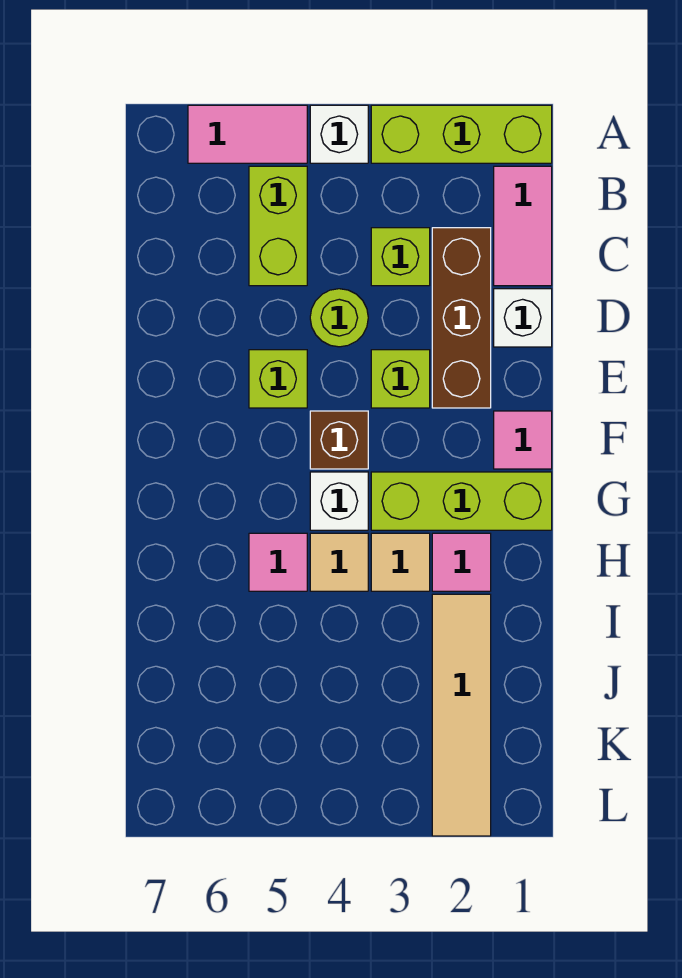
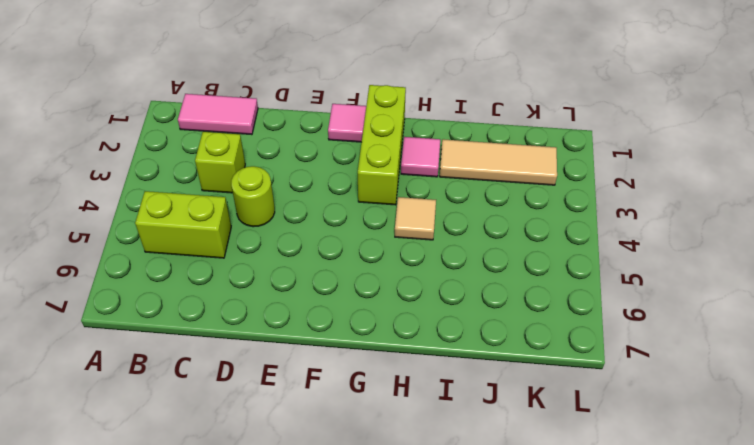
tan 1x3 tile [440,139,557,185] -> tan 1x4 tile [432,594,491,836]
none -> lime 1x3 brick [371,105,552,163]
none -> white 1x1 brick [310,105,368,163]
none -> pink 1x2 tile [188,105,307,163]

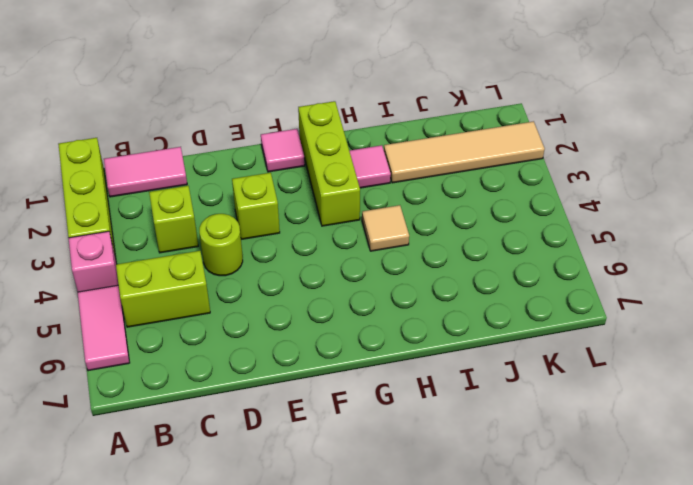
pink 1x1 brick [68,231,119,292] -> white 1x1 brick [310,105,368,163]
none -> brown 1x3 brick [432,228,491,408]
none -> white 1x1 brick [494,289,552,347]
none -> lime 1x1 brick [249,350,307,408]

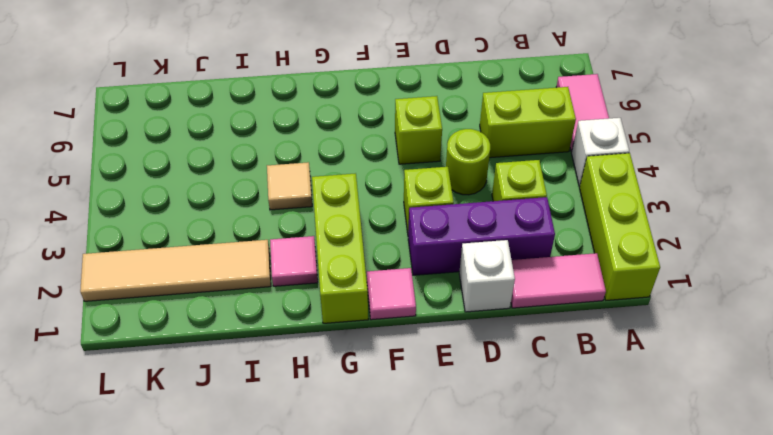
purple 1x3 brick [408,197,555,275] -> brown 1x3 brick [432,228,491,408]
none -> brown 1x1 brick [310,411,368,469]
none -> white 1x1 brick [310,472,368,530]
none -> tan 1x1 tile [371,533,430,591]

